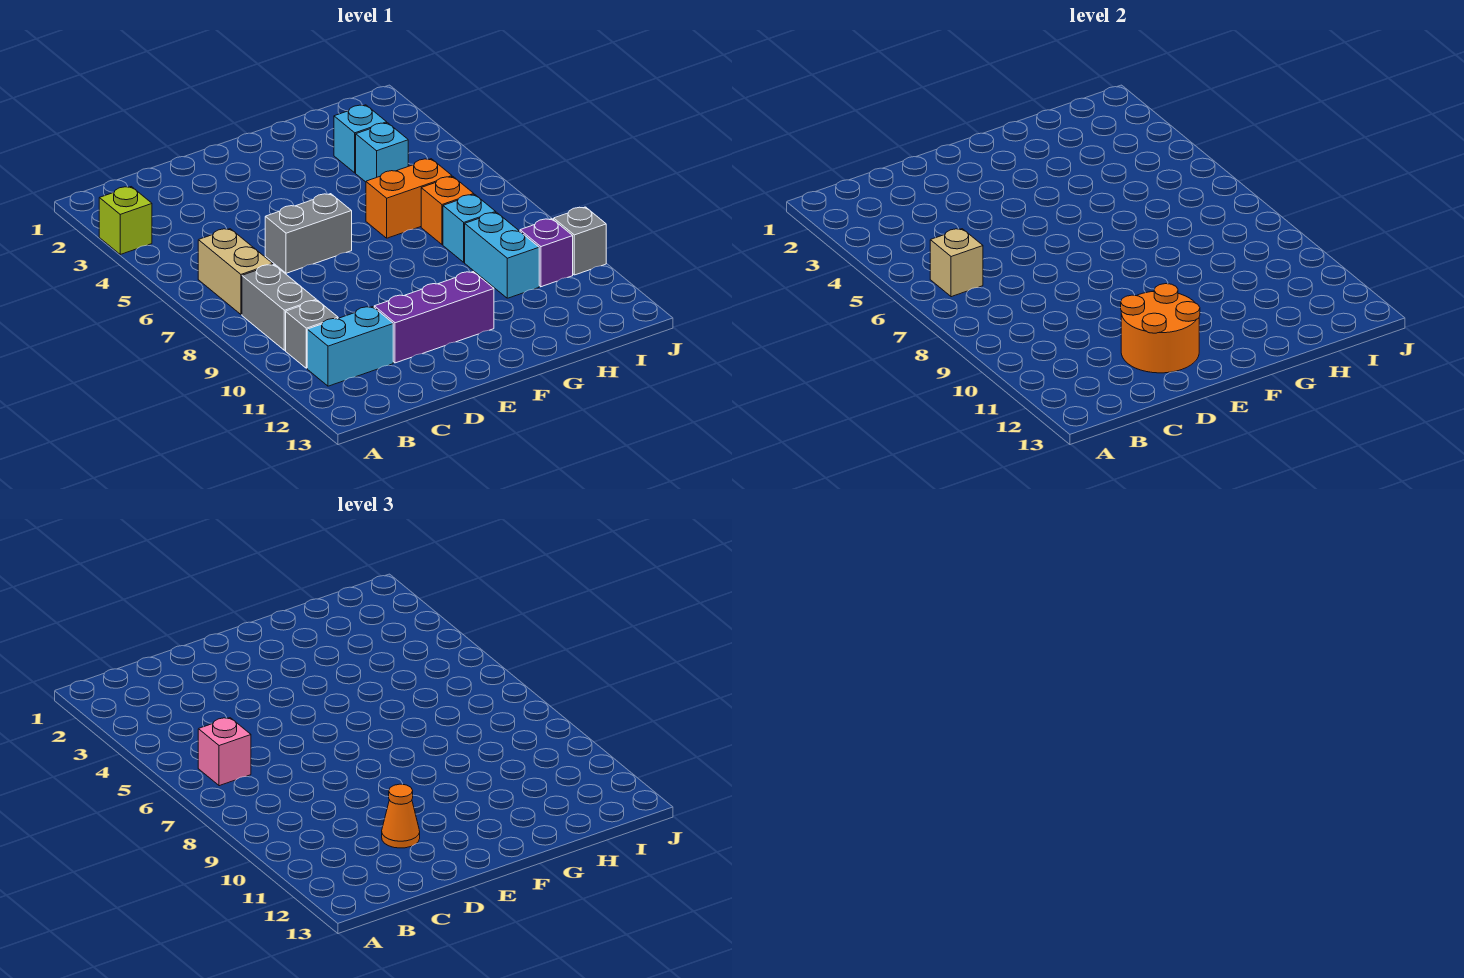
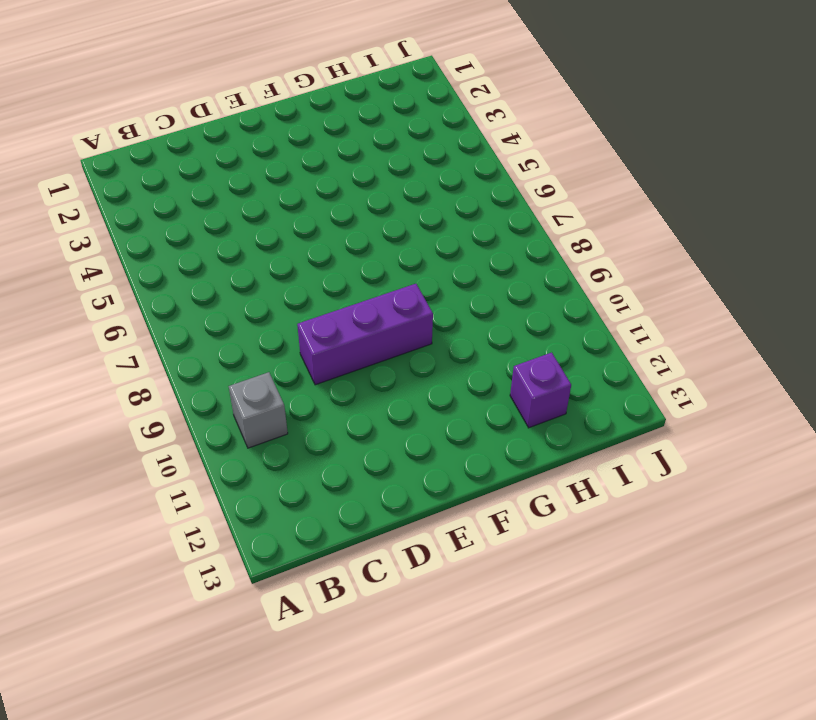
purple 1x3 brick [297,284,433,385] -> purple 1x3 brick moved to [374,272,494,363]
purple 1x1 brick [510,352,571,428] -> purple 1x1 brick moved to [520,219,573,287]
none -> lime 1x1 brick [99,187,152,254]
none -> tan 1x2 brick [198,229,273,314]
none -> grey 1x2 brick [242,264,316,350]

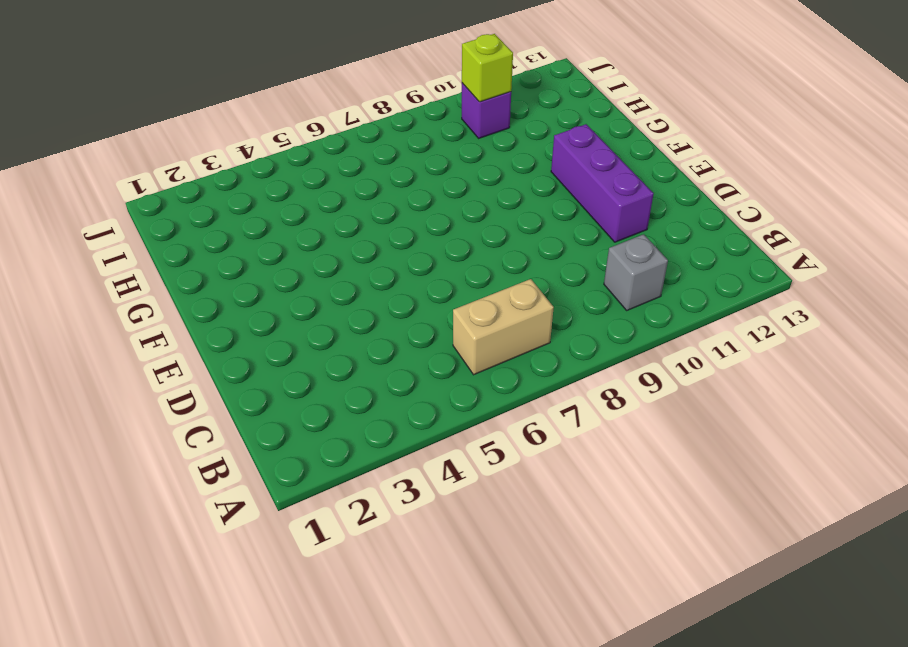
lime 1x1 brick [462,34,513,102] -> lime 1x1 brick moved to [99,187,152,254]
none -> grey 1x2 brick [242,264,316,350]
none -> cyan 1x2 brick [307,307,393,386]
none -> grey 1x2 brick [265,194,352,273]

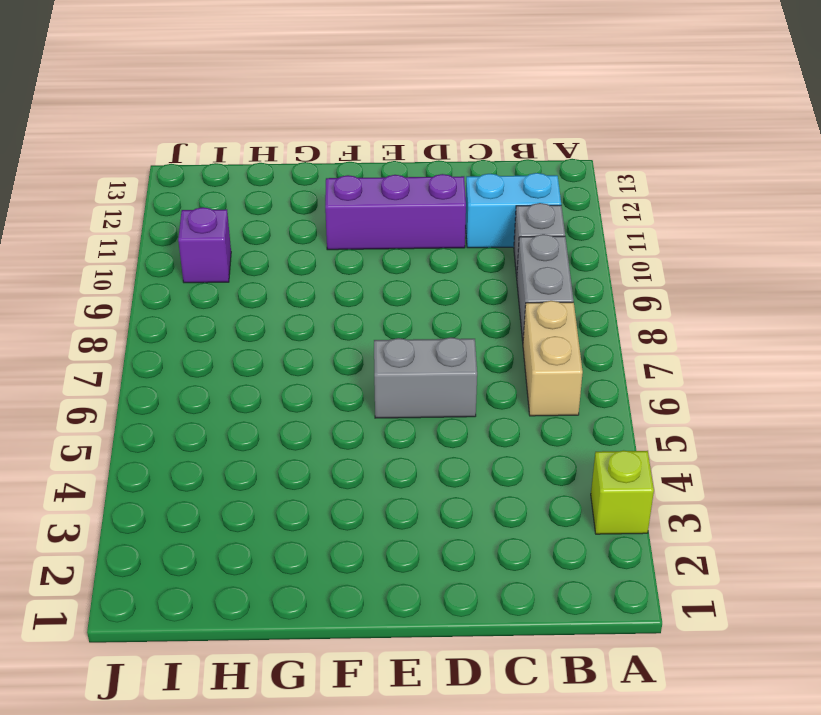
none -> orange 1x2 brick [366,159,452,238]
none -> cyan 1x1 brick [334,105,387,173]
none -> cyan 1x1 brick [356,123,408,182]

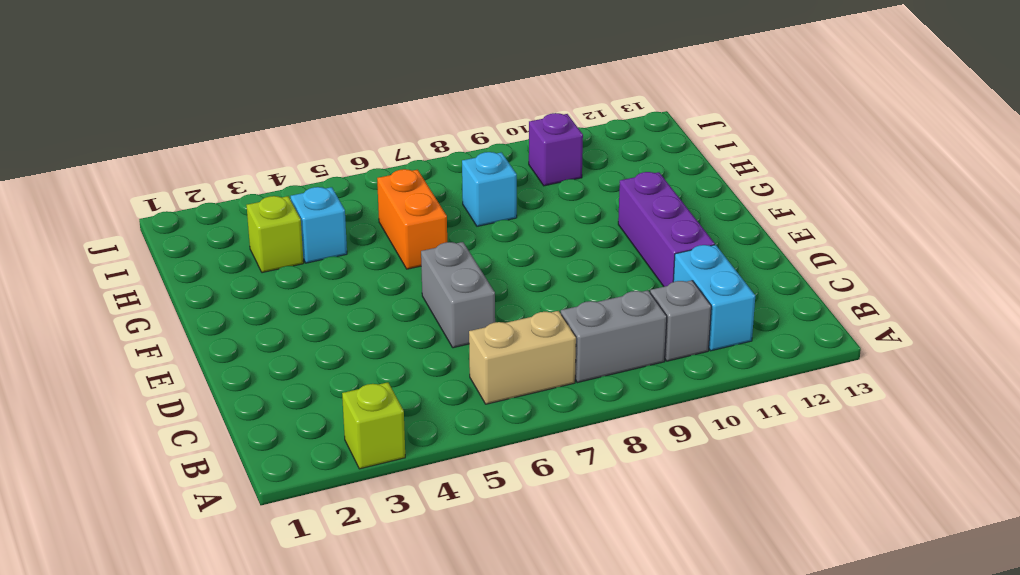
lime 1x1 brick [247,196,304,273] -> cyan 1x1 brick [334,105,387,173]
none -> orange 1x1 brick [421,177,474,245]
none -> cyan 1x2 brick [465,212,539,298]
none -> grey 1x1 brick [554,207,606,275]

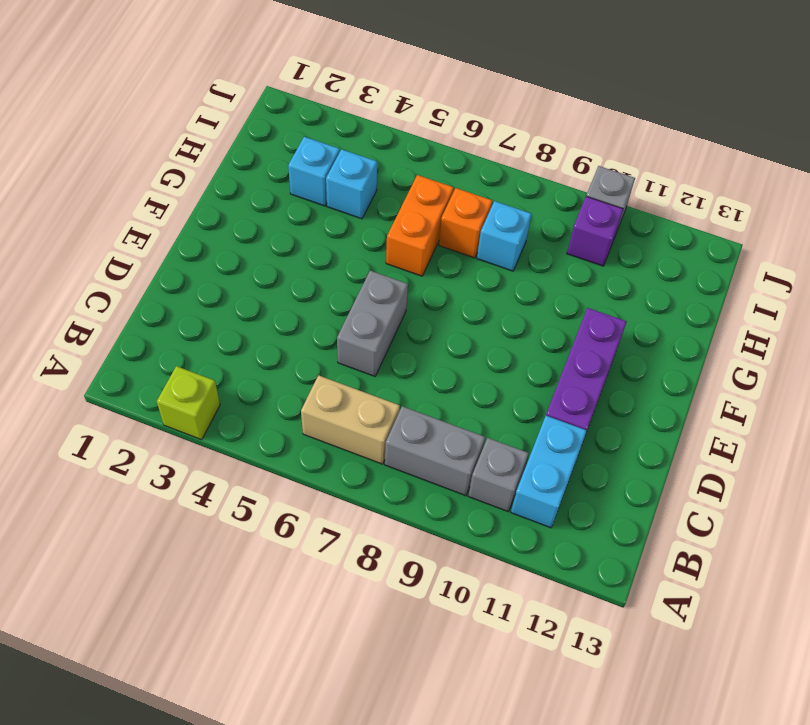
none -> cyan 1x2 brick [465,212,539,298]
none -> tan 1x1 brick [930,229,983,297]
none -> orange 2x2 round brick [1121,284,1200,373]

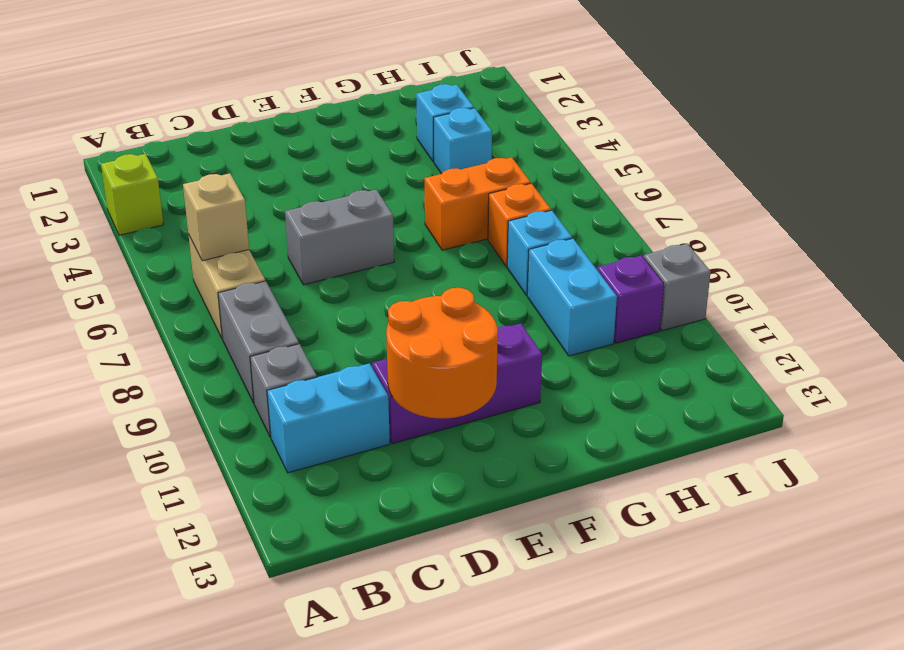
none -> pink 1x1 brick [198,718,251,786]
none -> orange 1x1 cone [382,784,420,848]

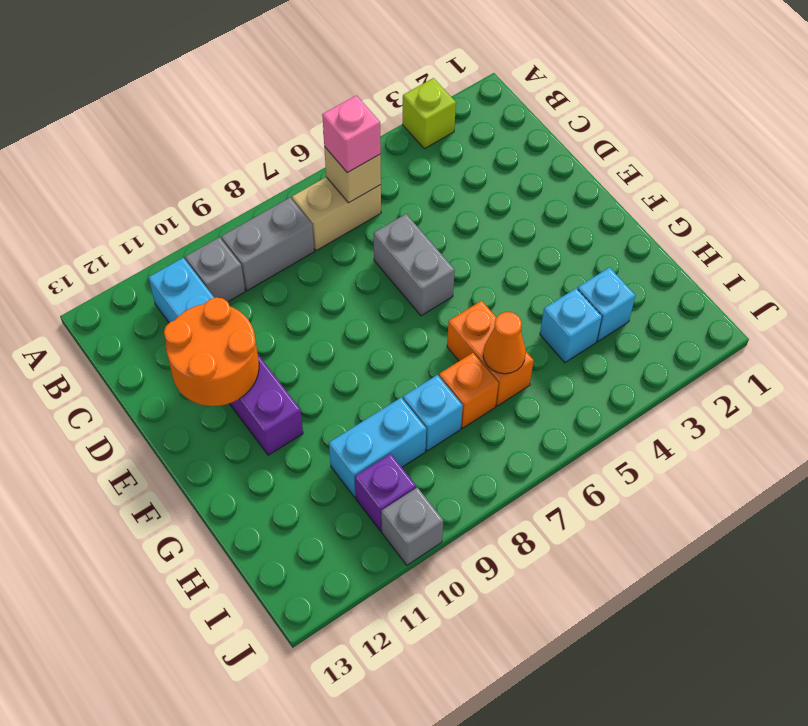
orange 1x1 cone [483,312,526,374] -> orange 1x1 cone moved to [382,784,420,848]

